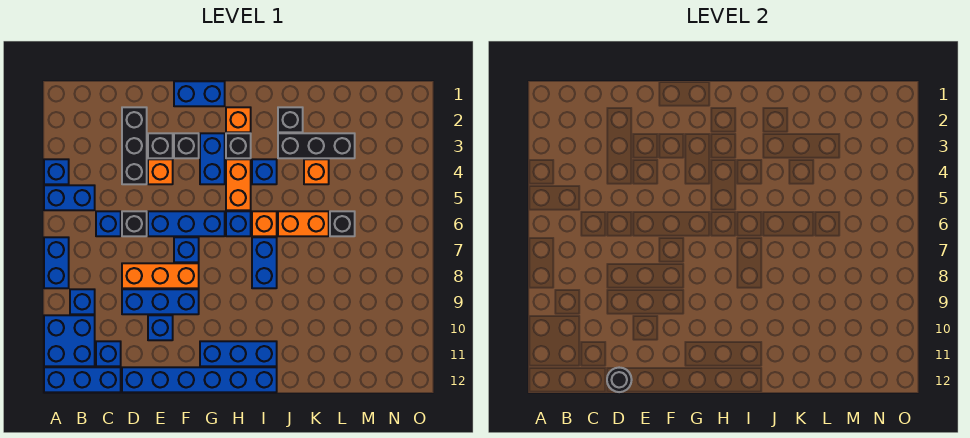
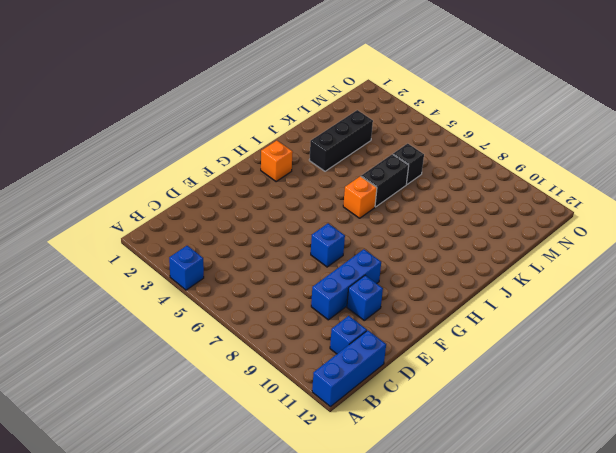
black 1x2 brick [361,154,409,207] -> orange 1x2 brick [278,211,329,236]
none -> blue 1x2 brick [44,185,95,210]
none -> blue 1x2 brick [44,237,69,288]
none -> blue 2x2 brick [44,315,95,366]
none -> blue 1x1 brick [70,289,95,314]

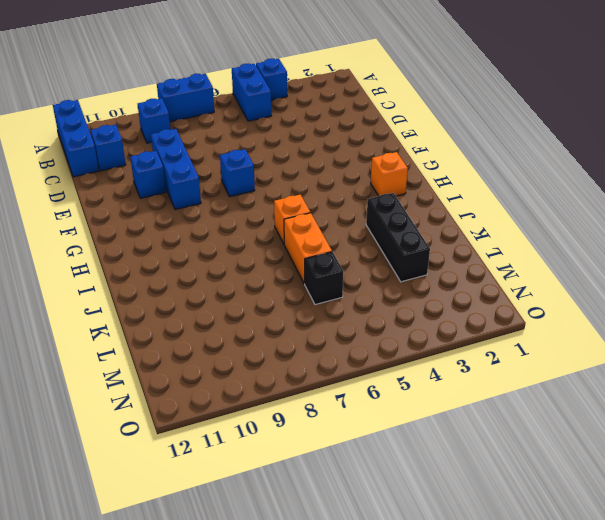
none -> blue 2x2 brick [44,315,95,366]
none -> blue 1x1 brick [96,211,121,236]
none -> black 1x3 brick [122,107,147,184]
none -> black 1x1 brick [122,211,147,236]

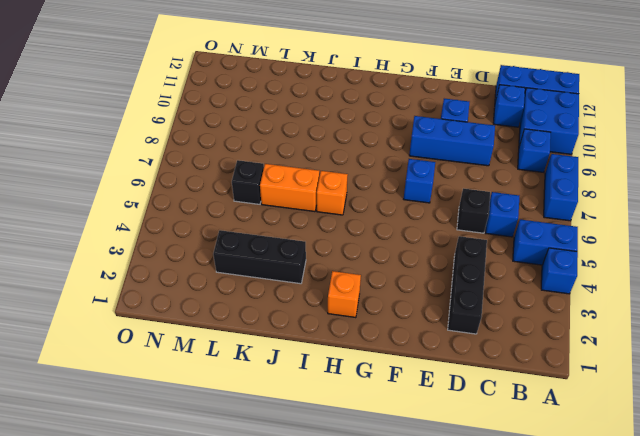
none -> orange 1x3 brick [122,263,199,288]
none -> blue 1x6 brick [122,367,277,392]
none -> black 1x1 brick [148,133,173,158]
none -> orange 1x1 brick [148,159,173,184]

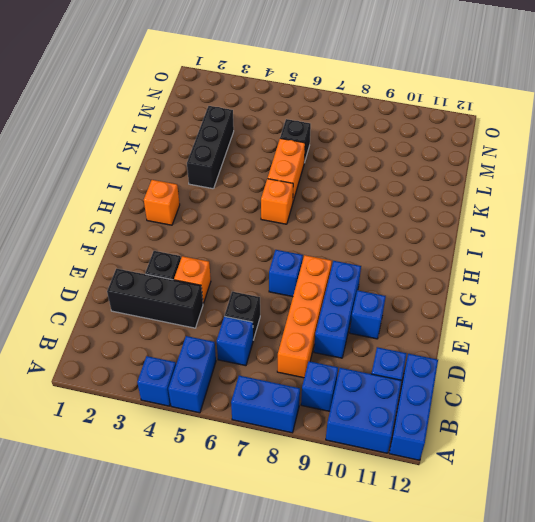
orange 1x4 brick [277,255,332,378] -> orange 1x3 brick [122,263,199,288]
none -> blue 1x6 brick [122,367,277,392]
none -> blue 1x3 brick [148,211,225,236]
none -> blue 1x2 brick [174,81,225,106]
none -> black 1x1 brick [174,133,199,158]

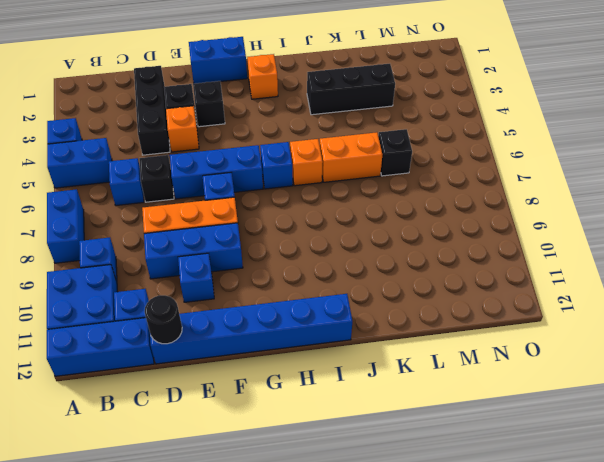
none -> blue 1x2 brick [200,133,225,184]
none -> blue 1x3 brick [200,341,277,366]
none -> black 1x1 brick [226,133,251,158]
none -> orange 1x2 brick [226,159,251,210]

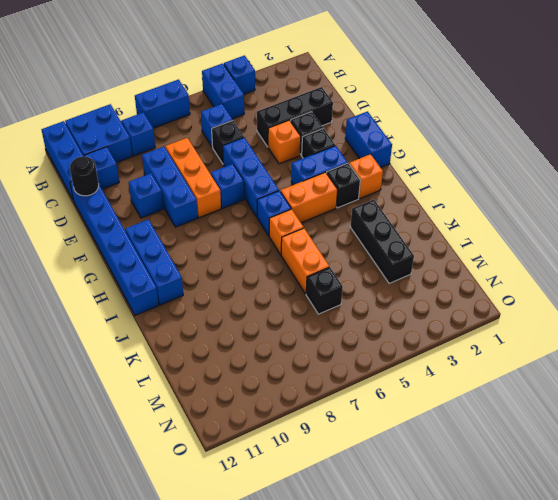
none -> blue 1x1 brick [252,159,277,184]
none -> blue 1x2 brick [252,237,277,288]
none -> black 1x1 brick [278,107,303,132]
none -> orange 1x1 brick [304,159,329,184]

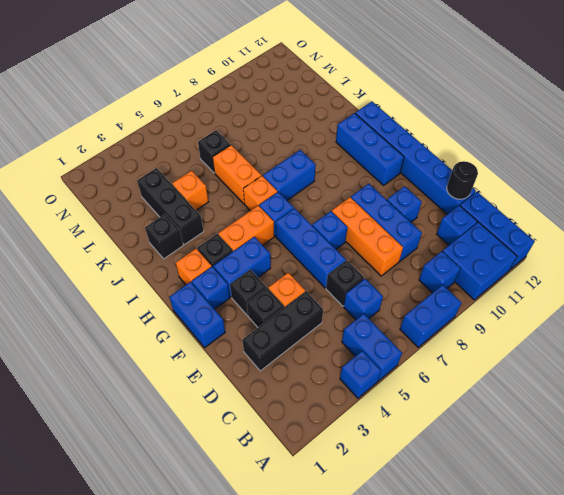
blue 1x1 brick [192,267,230,309] -> blue 1x1 brick moved to [252,159,277,184]

